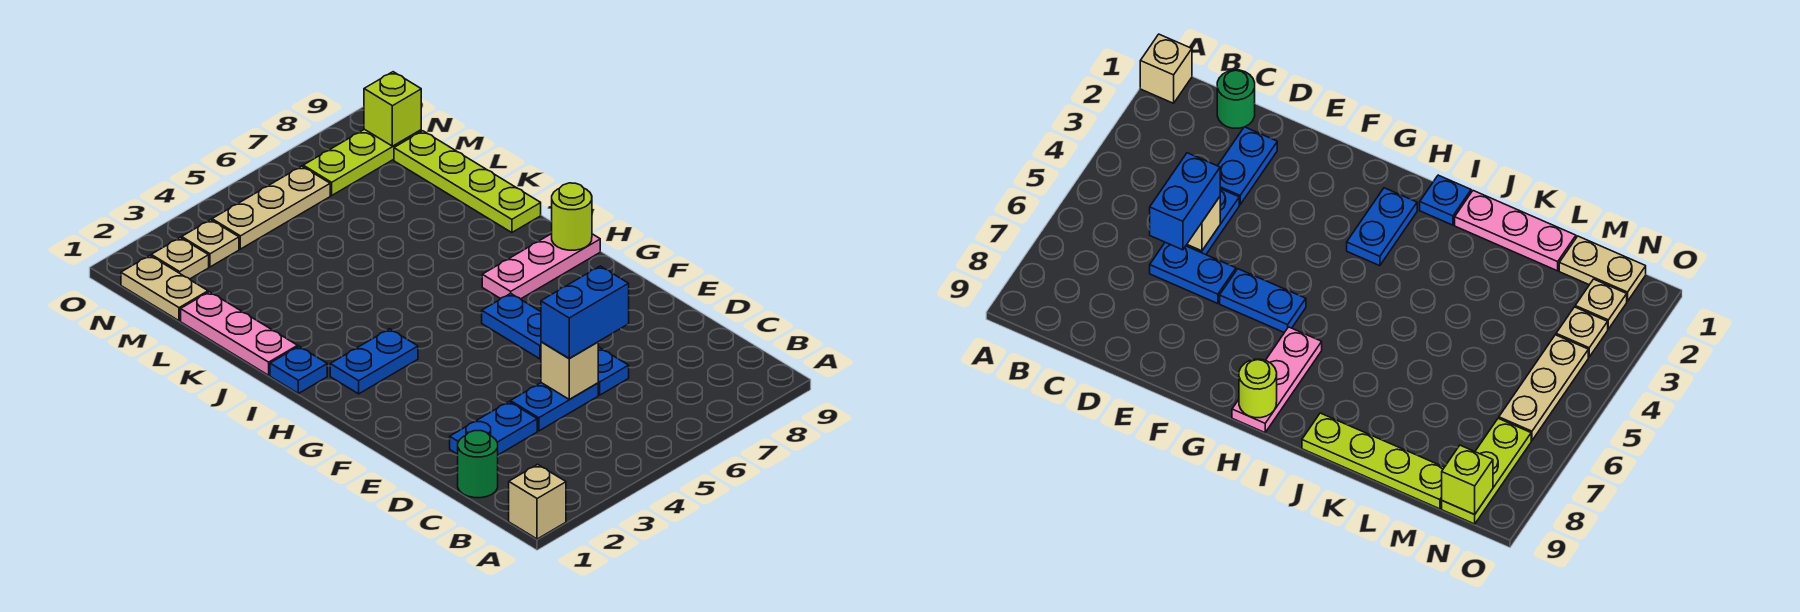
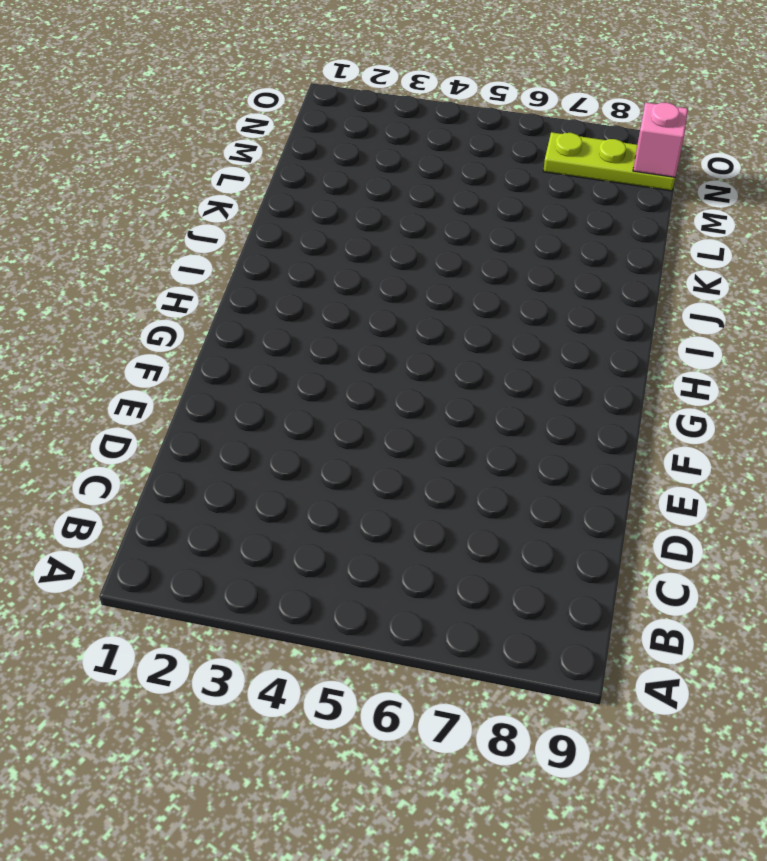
pink 1x1 brick [633,102,688,177] -> lime 1x1 brick [364,72,421,146]
none -> tan 1x1 brick [509,464,566,539]
none -> green 1x1 round brick [458,431,498,498]
none -> blue 1x2 plate [450,402,537,455]

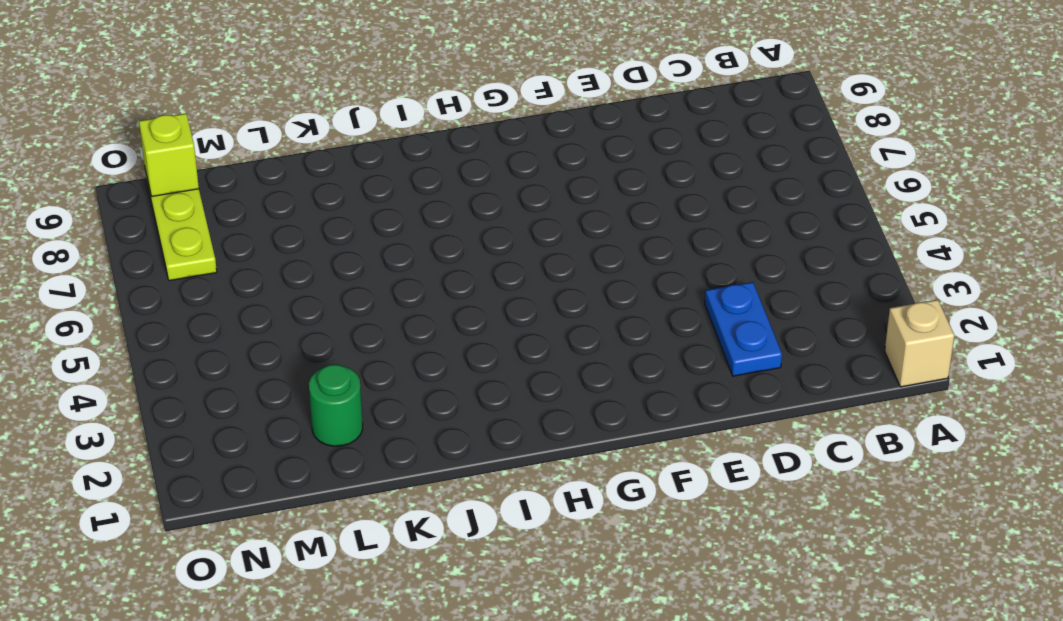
green 1x1 round brick [309,364,363,446] -> green 1x1 round brick moved to [458,431,498,498]
none -> blue 1x2 plate [510,383,598,431]
none -> blue 1x2 plate [598,347,629,395]
none -> blue 1x2 plate [482,293,541,359]

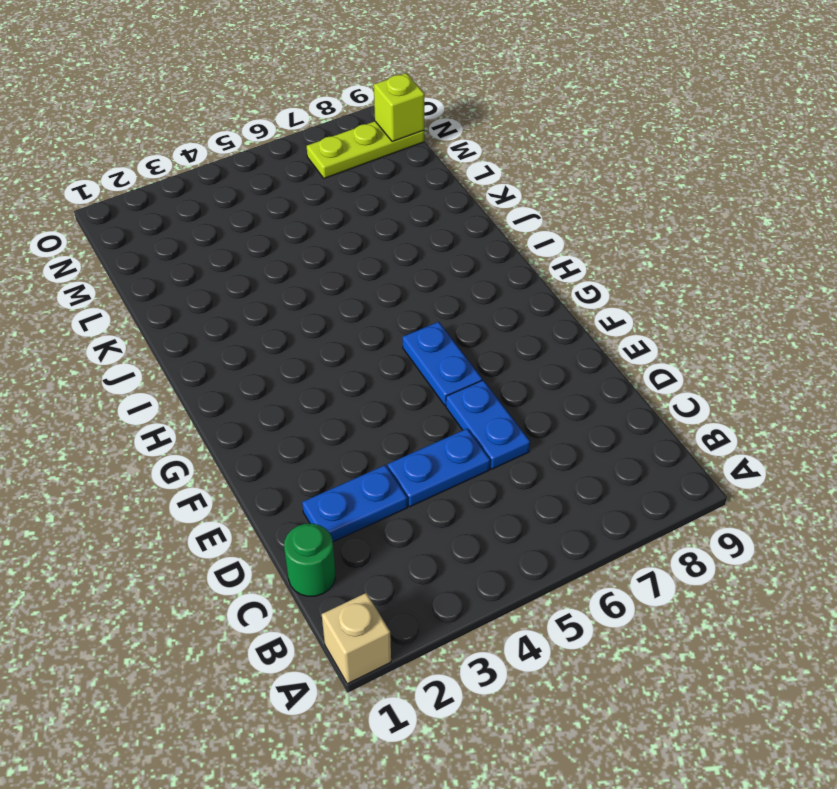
none -> blue 1x2 plate [330,329,418,394]
none -> pink 1x3 plate [482,234,600,299]
none -> blue 1x1 plate [270,346,327,394]

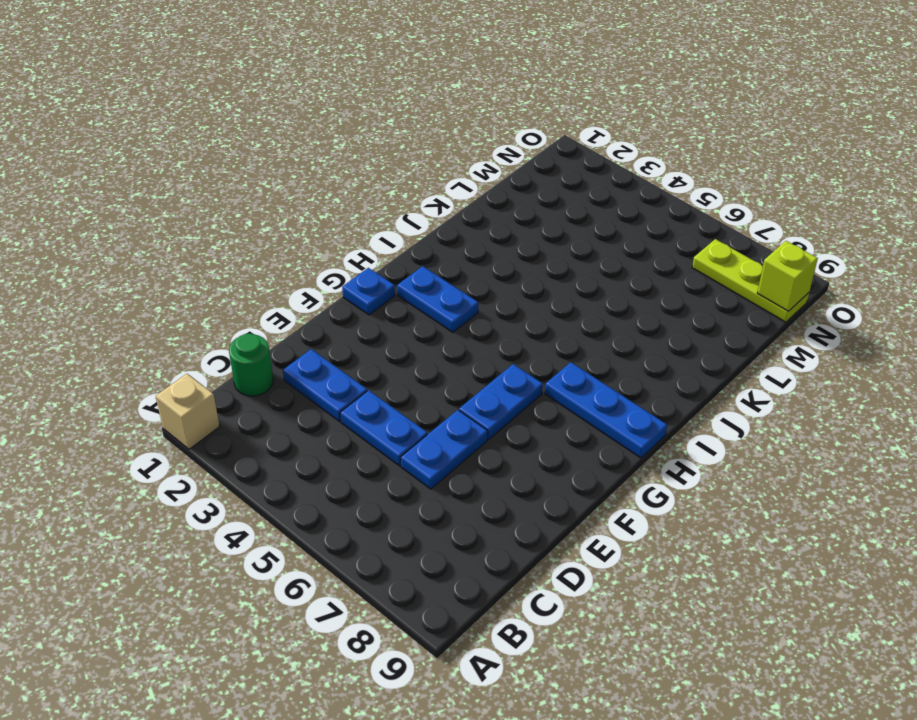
blue 1x1 plate [342,268,395,315] -> blue 1x1 plate moved to [270,346,327,394]
blue 1x3 plate [545,362,667,458] -> pink 1x3 plate [482,234,600,299]
none -> pink 1x3 plate [181,292,298,375]
none -> lime 1x4 plate [394,131,541,233]
none -> tan 1x2 plate [121,255,208,321]

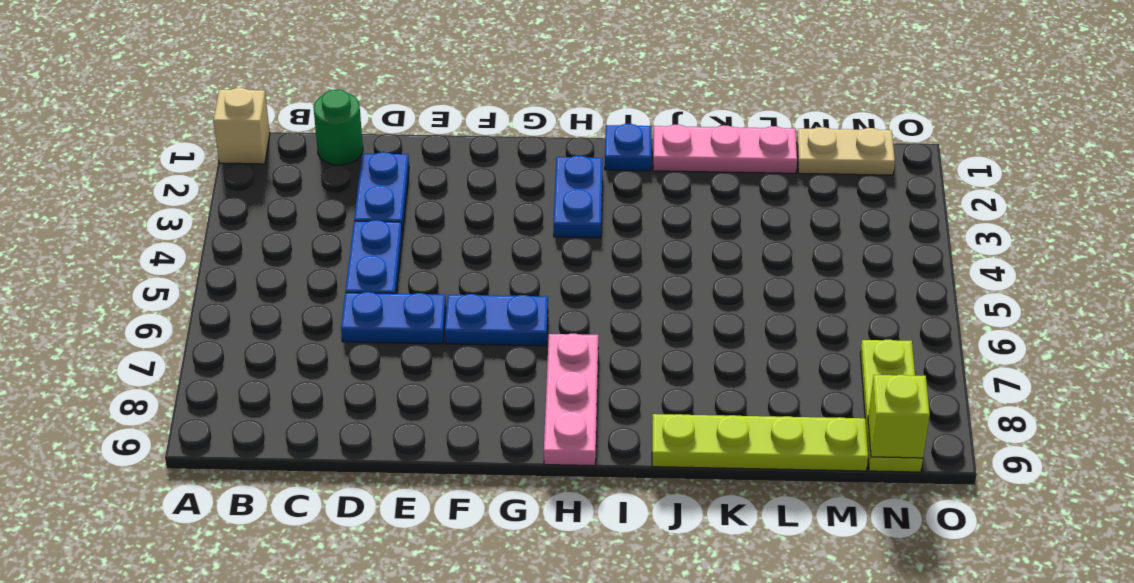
none -> tan 1x1 plate [151,238,209,279]
none -> tan 1x1 plate [182,220,239,267]
none -> tan 1x3 plate [212,166,330,249]

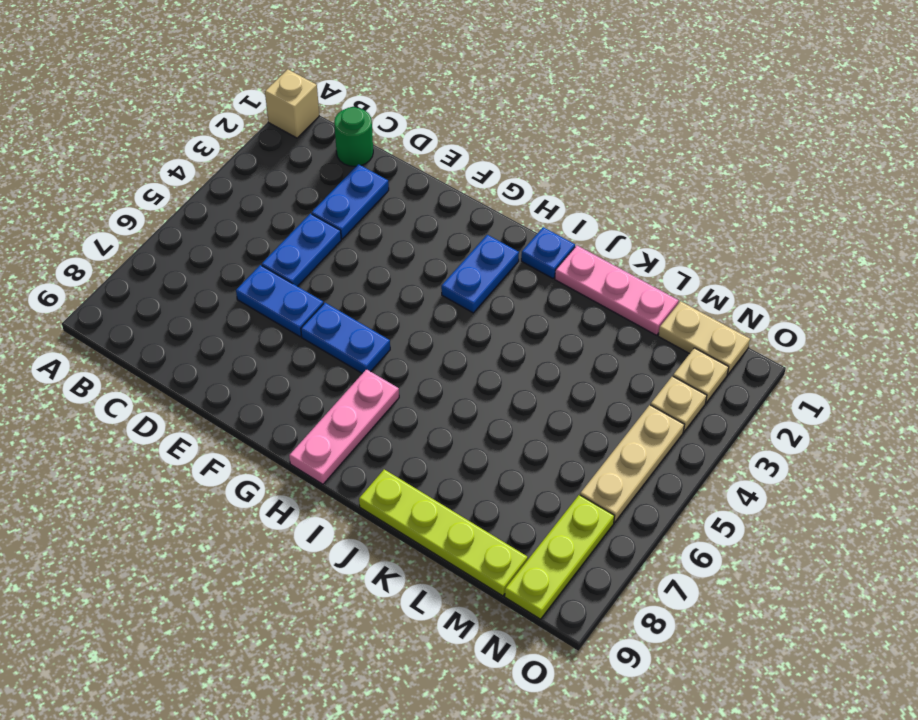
none -> tan 1x1 brick [541,342,598,399]
none -> lime 1x1 round brick [552,183,592,250]
none -> lime 1x1 brick [364,72,421,146]

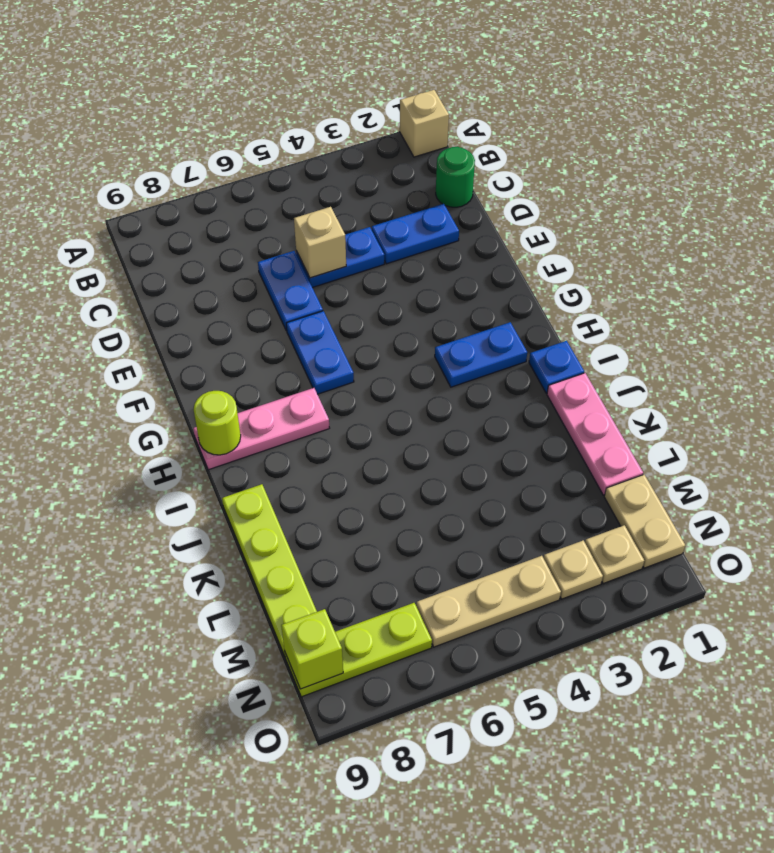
none -> blue 1x2 brick [541,266,629,359]

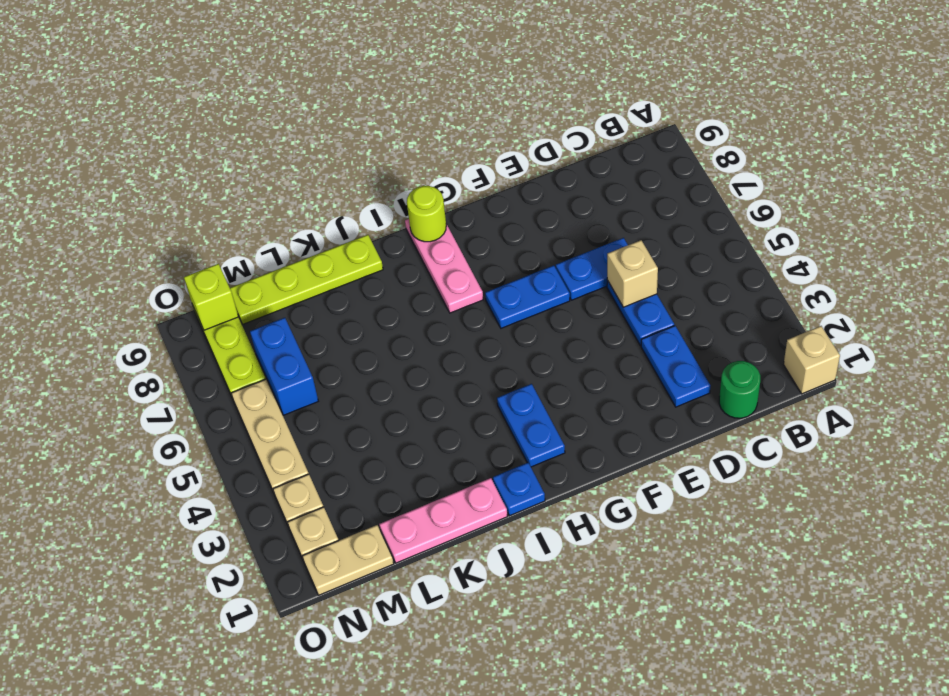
blue 1x2 brick [250,318,318,415] -> blue 1x2 brick moved to [541,266,629,359]

